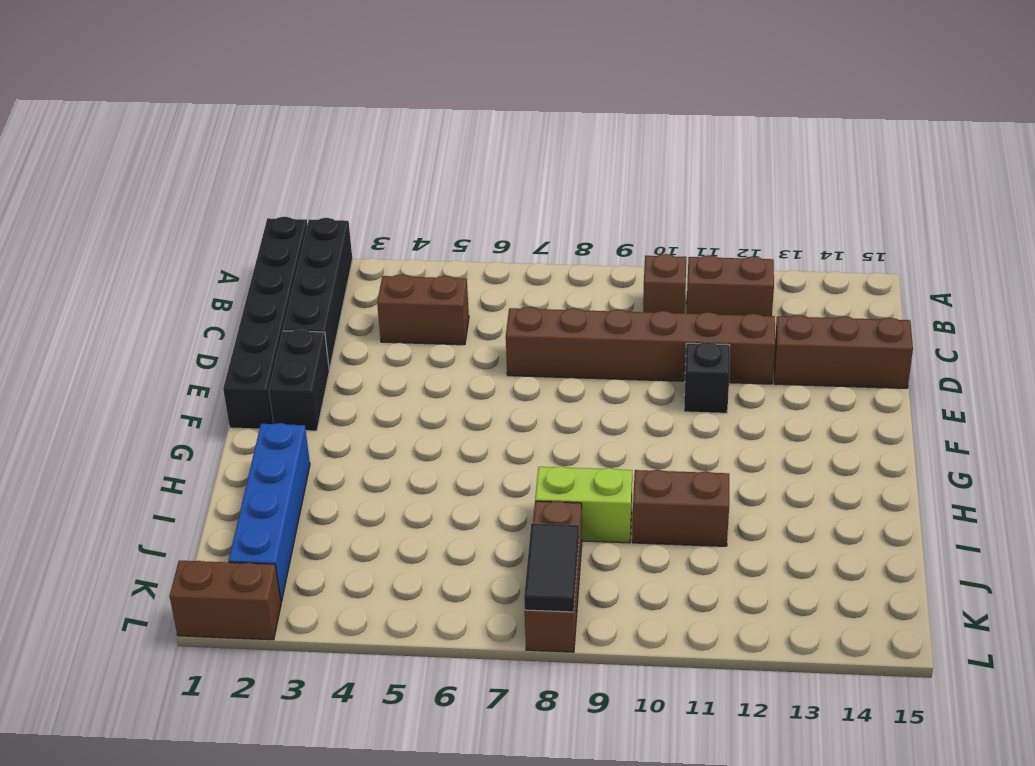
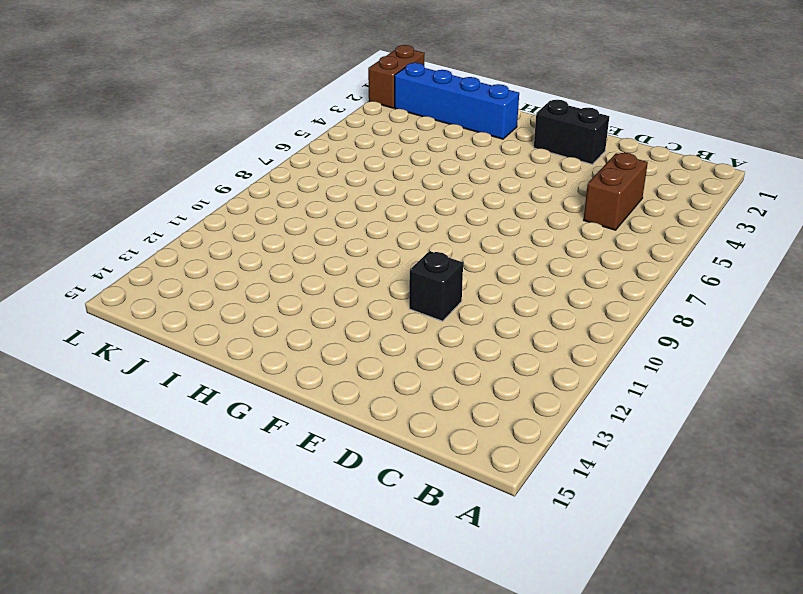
none -> black 1x6 brick [223,217,307,429]
none -> black 1x4 brick [283,218,352,370]
none -> brown 1x1 brick [643,254,686,313]

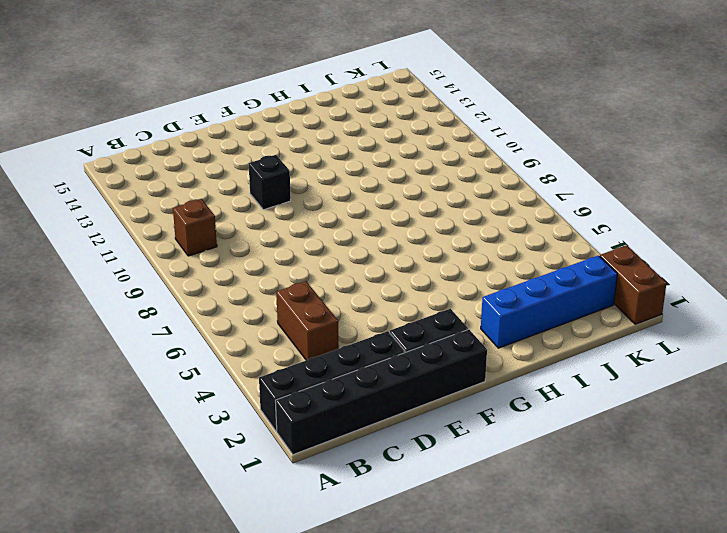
none -> brown 1x2 brick [687,255,774,316]
none -> brown 1x6 brick [506,307,775,384]
none -> brown 1x3 brick [774,315,913,388]

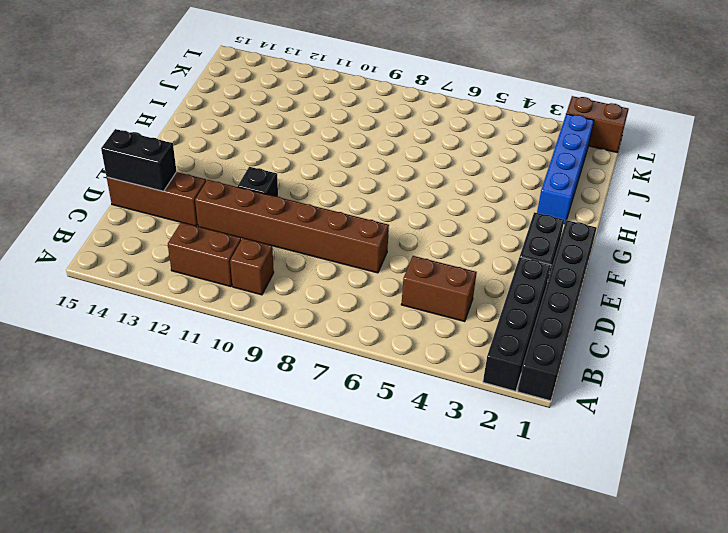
black 1x2 brick [101,129,176,191] -> none
none -> lime 1x2 brick [535,466,632,543]
none -> brown 1x2 brick [632,470,729,546]
none -> brown 1x3 brick [525,501,582,652]

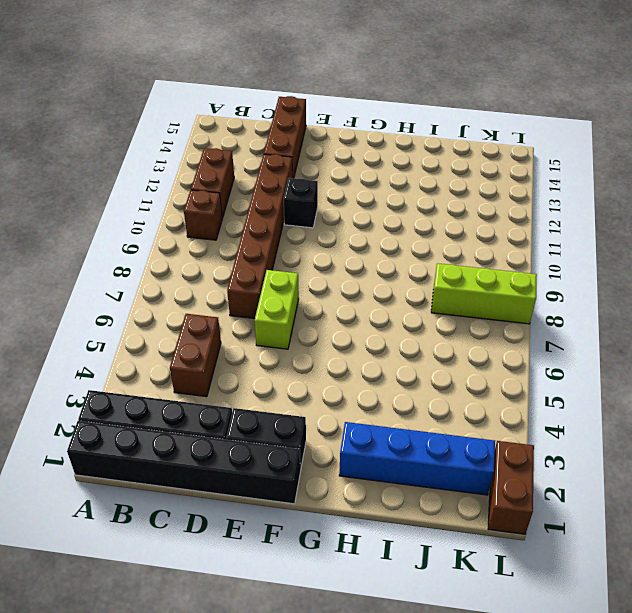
lime 1x2 brick [255,270,299,349] -> lime 1x2 brick moved to [535,466,632,543]
lime 1x3 brick [431,263,537,324] -> brown 1x3 brick [525,501,582,652]
none -> brown 1x2 brick [632,470,729,546]
none -> black 1x2 tile [524,523,579,612]

